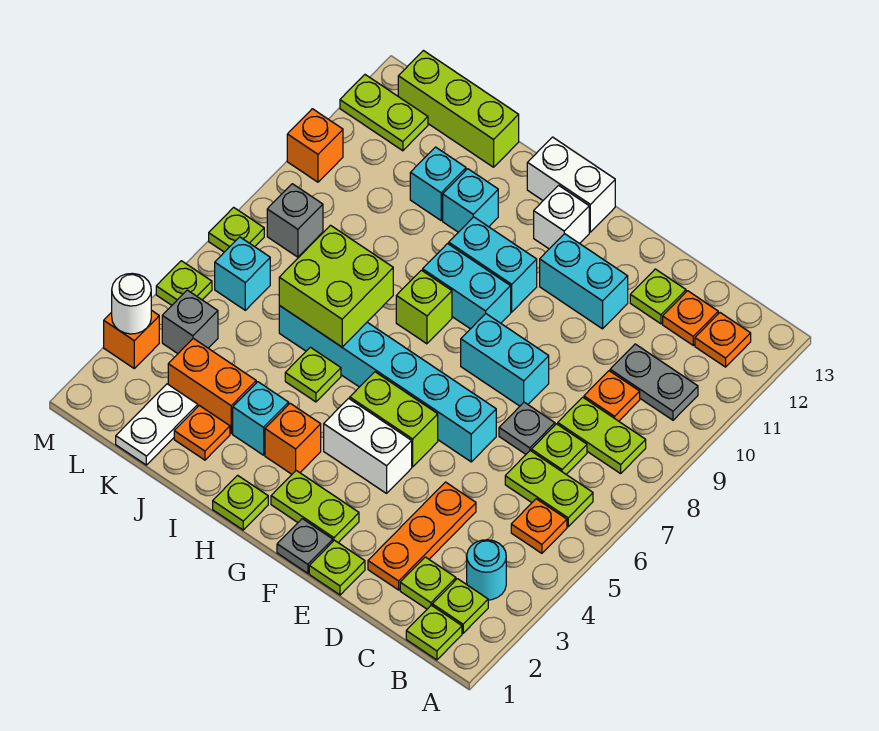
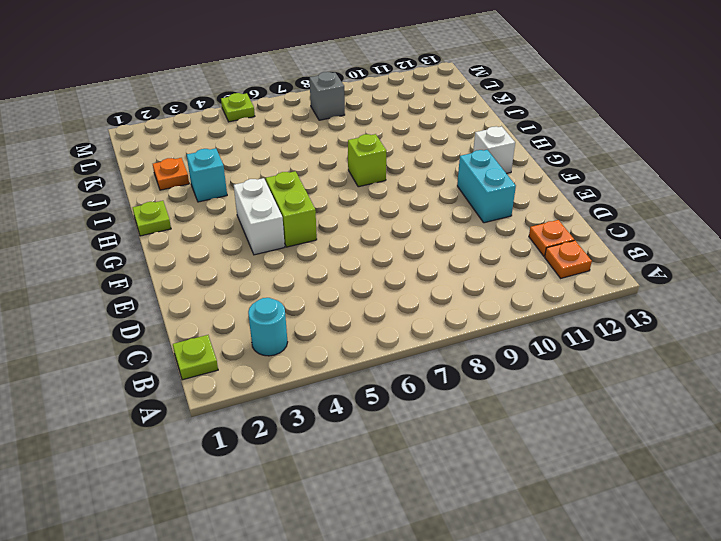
none -> lime 1x1 plate [432,579,488,633]
none -> orange 1x1 plate [511,499,567,553]
none -> lime 1x2 plate [505,451,593,527]
none -> lime 1x2 plate [558,397,646,474]

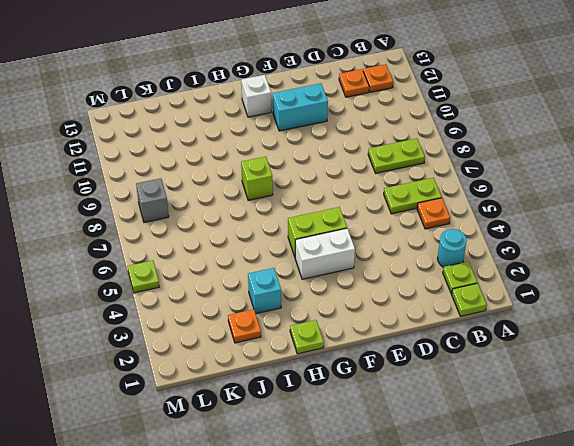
none -> grey 1x2 plate [610,344,698,420]
none -> lime 1x1 plate [400,557,456,609]
none -> lime 1x1 plate [531,424,587,474]
none -> orange 1x1 plate [584,371,640,421]

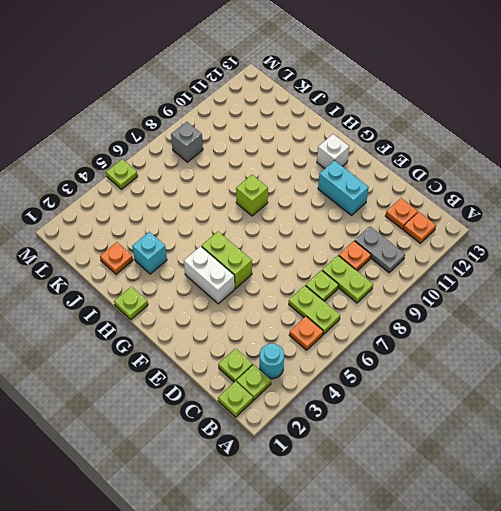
none -> orange 1x3 plate [368,482,476,590]
none -> grey 1x1 plate [499,402,555,454]
none -> lime 1x1 plate [630,269,686,324]
none -> lime 1x1 plate [309,540,365,595]

